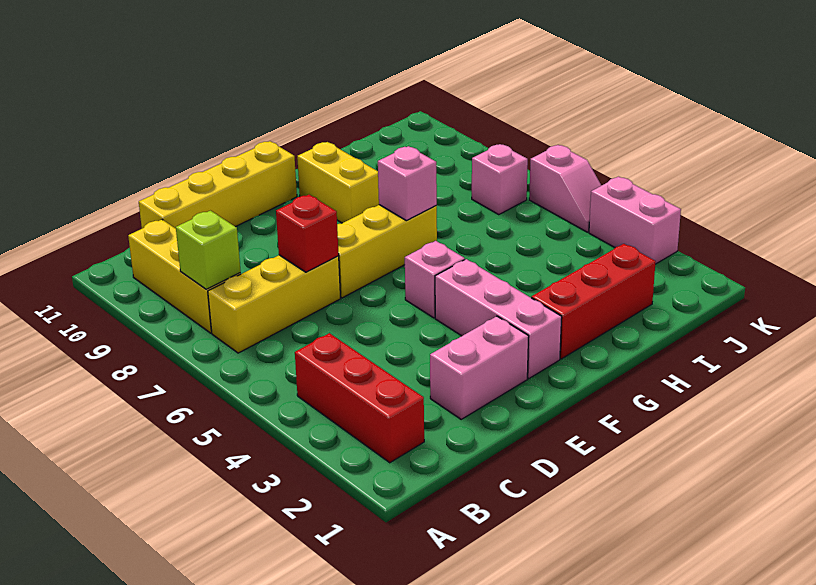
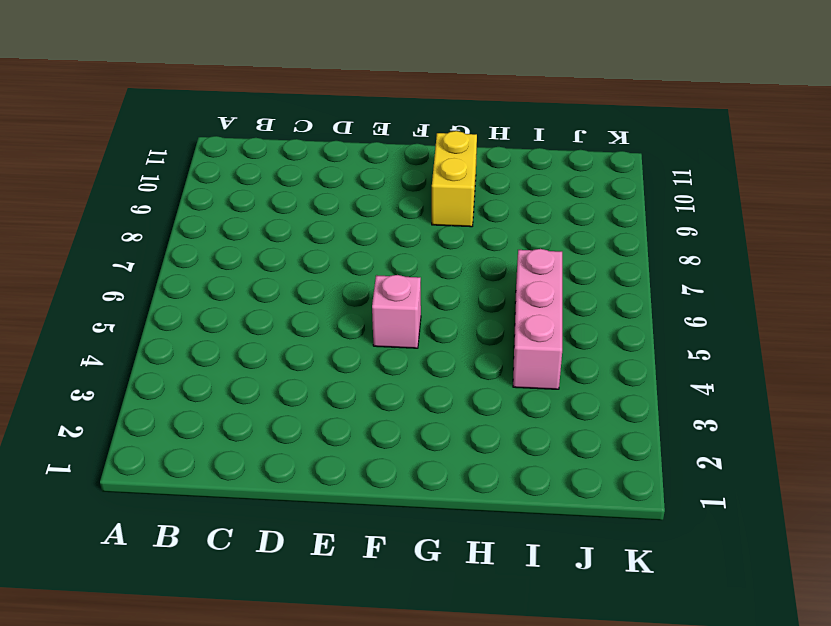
pink 1x3 brick [513,249,562,389] -> pink 1x3 brick moved to [435,259,562,379]
none -> red 1x3 brick [295,333,424,463]
none -> yellow 1x3 brick [208,255,341,353]
none -> yellow 1x3 brick [128,220,241,333]

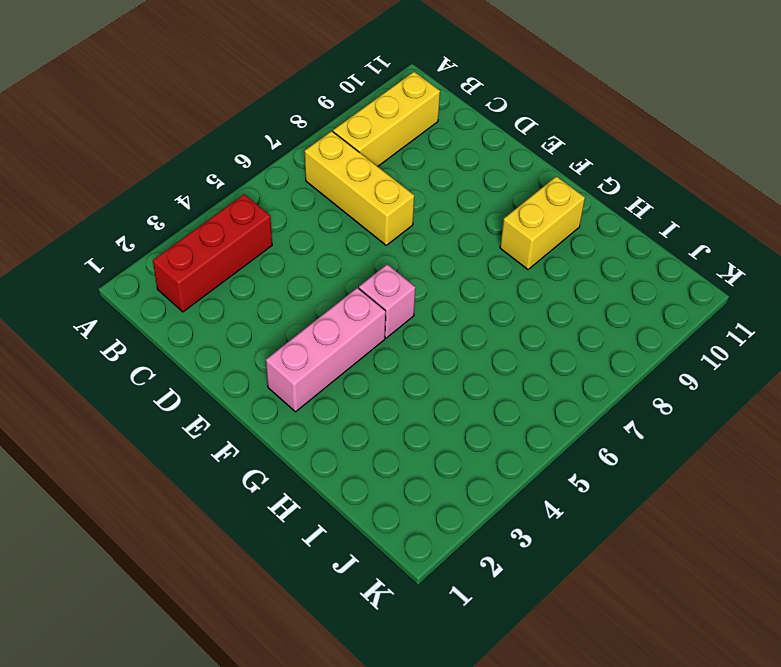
none -> yellow 1x4 brick [139,141,297,228]
none -> pink 1x2 brick [430,316,529,419]
none -> yellow 1x3 brick [337,205,437,298]

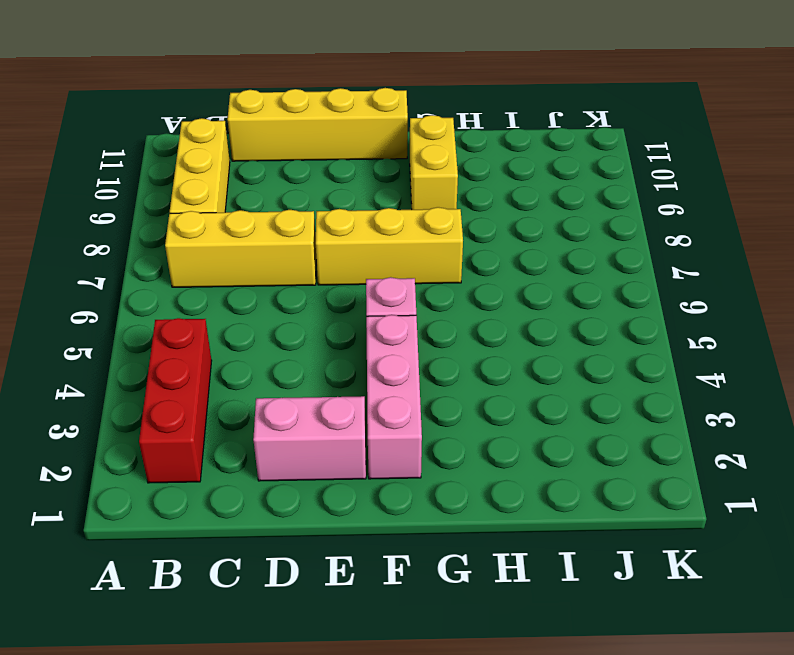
none -> red 1x3 brick [531,244,656,359]
none -> pink 1x1 brick [472,144,528,215]
none -> pink 1x2 brick [589,177,681,264]

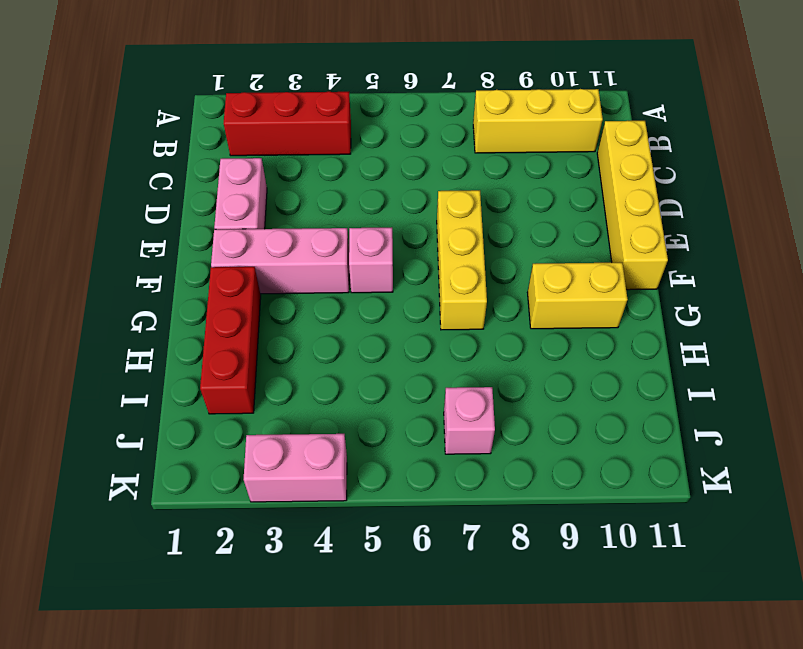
none -> yellow 1x3 brick [208,255,341,353]
none -> pink 1x2 slope [529,145,601,232]
none -> lime 1x1 brick [176,211,241,289]

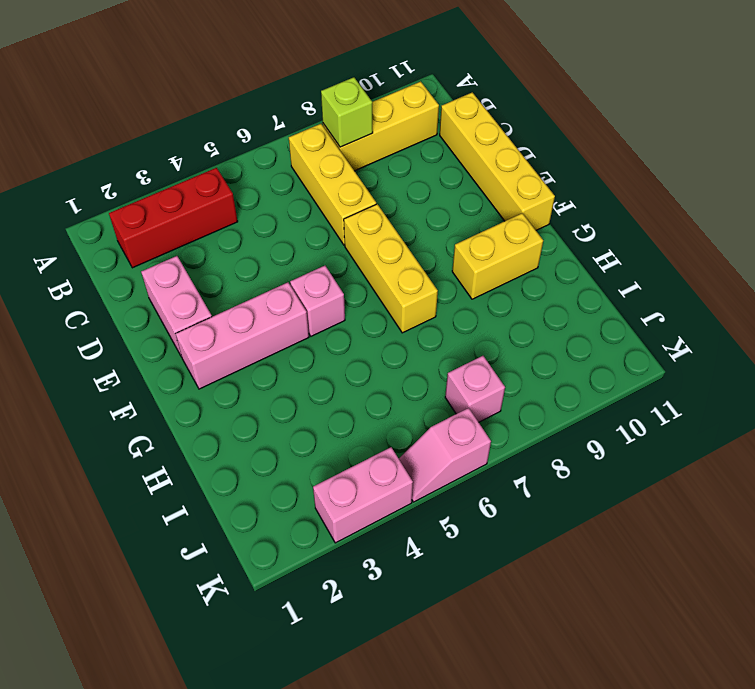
none -> red 1x3 brick [531,244,656,359]
none -> red 1x1 brick [276,195,339,272]
none -> pink 1x1 brick [378,146,437,221]

